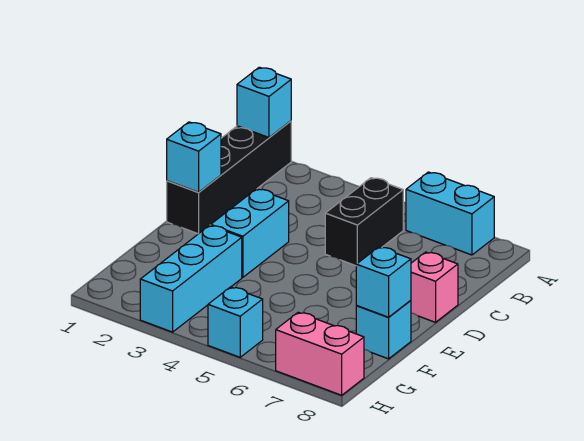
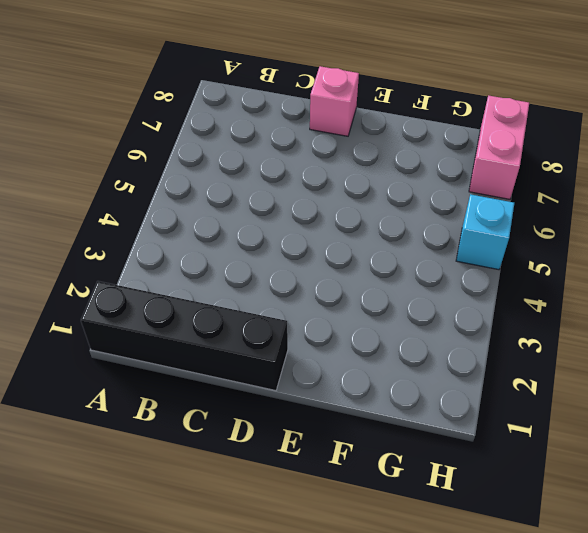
none -> cyan 1x2 brick [406,172,494,255]
none -> black 1x2 brick [325,178,403,266]
none -> cyan 1x2 brick [211,189,289,277]

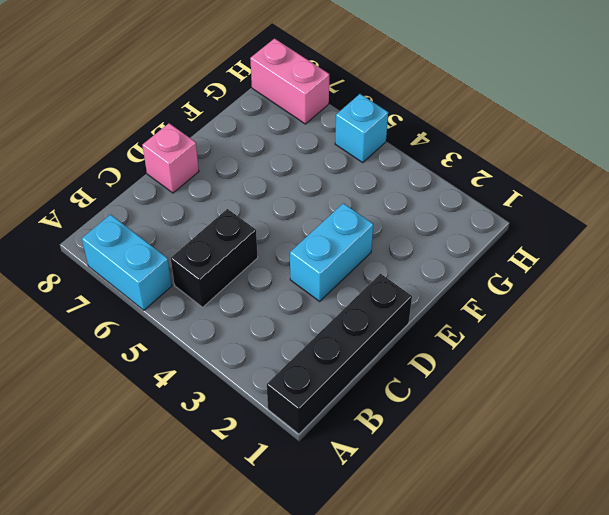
none -> cyan 1x3 brick [140,225,242,332]
none -> cyan 1x1 brick [356,300,411,359]
none -> cyan 1x1 brick [237,67,291,138]

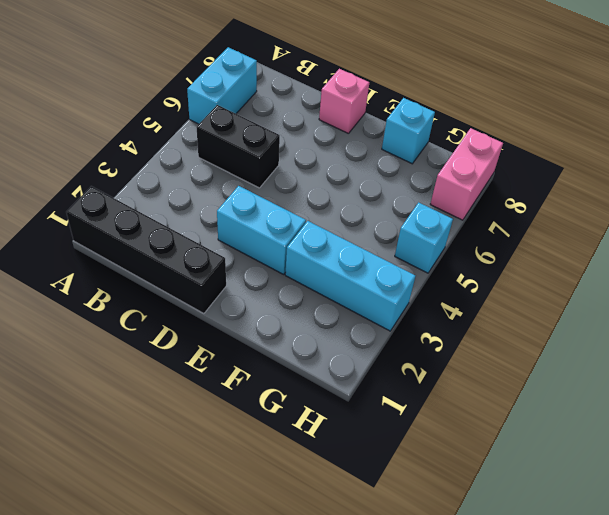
none -> cyan 1x1 brick [237,67,291,138]
none -> cyan 1x1 brick [167,122,221,192]
none -> cyan 1x1 brick [356,247,411,317]

